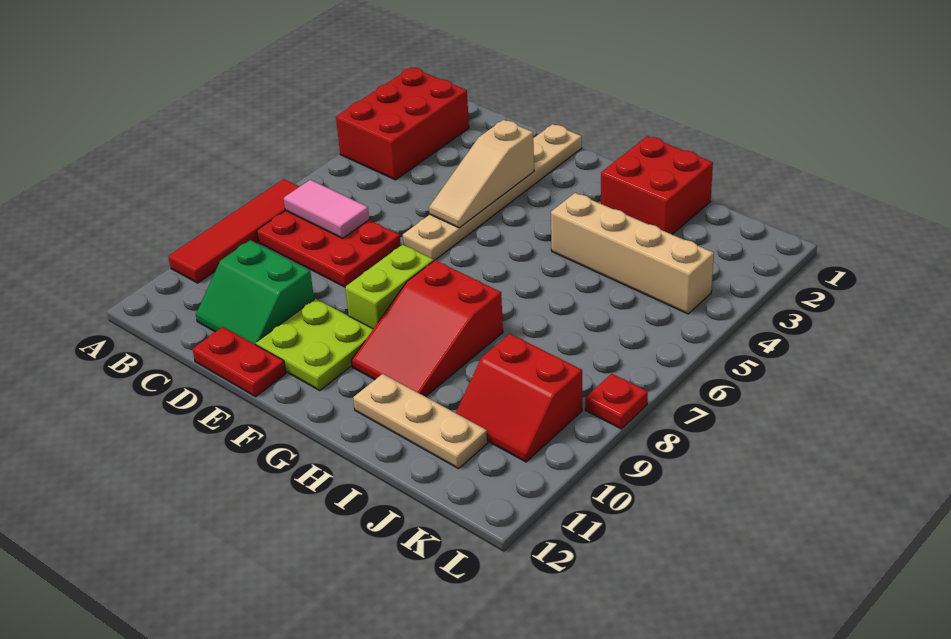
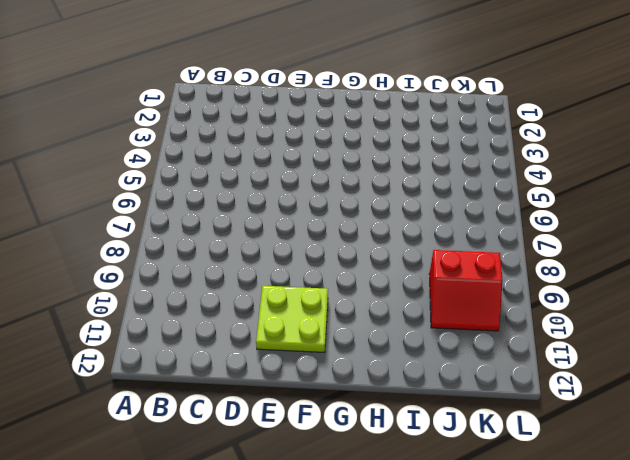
none -> red 2x3 brick [336,67,469,180]
none -> red 1x4 tile [168,179,299,283]
none -> red 2x3 plate [257,211,401,287]

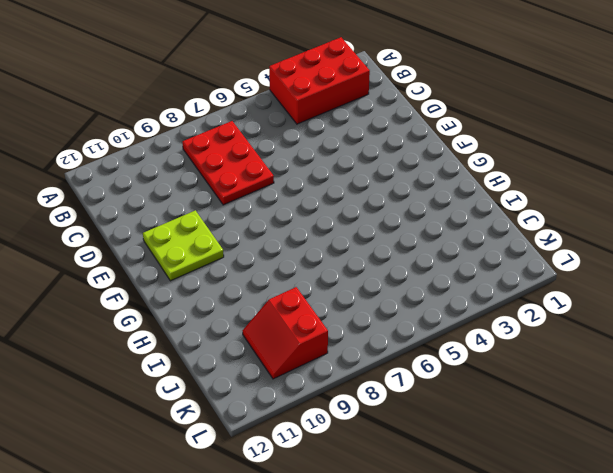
none -> red 1x4 tile [168,179,299,283]
none -> green 2x2 slope [196,240,314,345]
none -> red 1x2 plate [193,327,286,397]

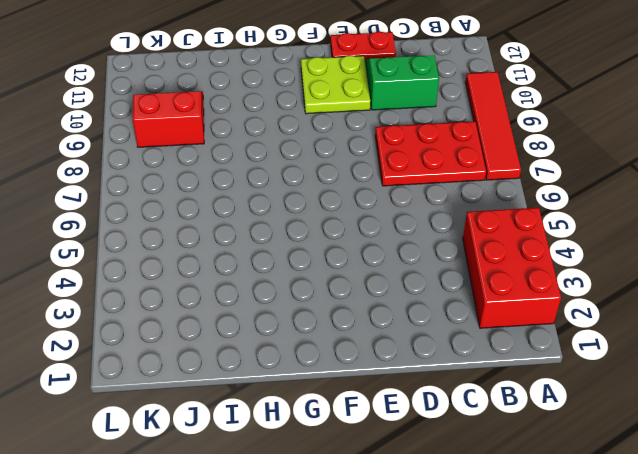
none -> tan 1x6 plate [403,124,582,261]
none -> lime 1x2 brick [345,245,434,329]
none -> red 2x3 slope [351,260,503,397]

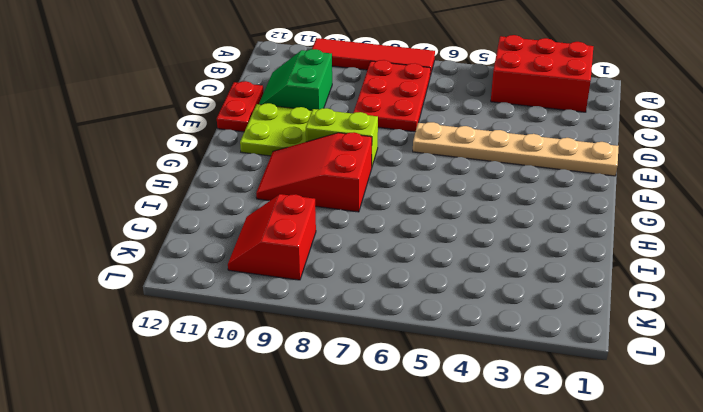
none -> red 2x2 brick [601,136,713,234]
none -> tan 1x4 brick [551,193,714,314]
none -> tan 1x3 plate [353,374,488,469]

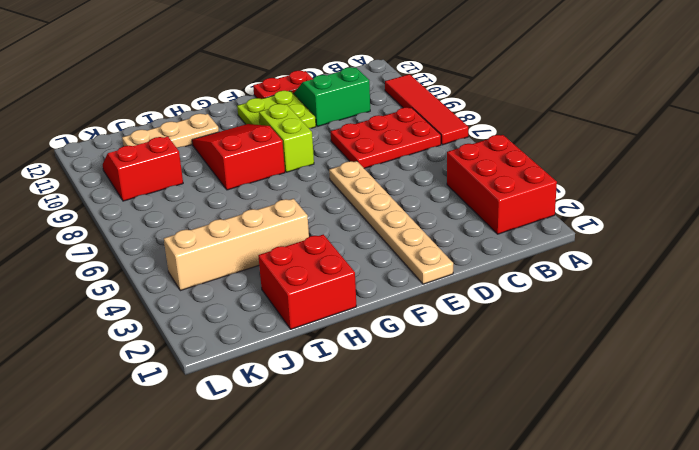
none -> red 1x1 plate [585,374,648,429]
none -> pink 1x2 tile [284,180,369,238]
none -> tan 1x3 slope [429,120,534,228]

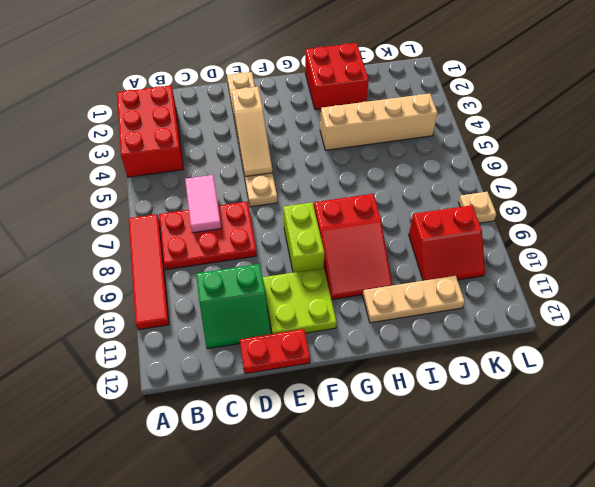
pink 1x2 tile [185,175,221,233] -> pink 1x2 tile turned to [284,180,369,238]
tan 1x1 plate [458,192,496,223] -> red 1x1 plate [585,374,648,429]

